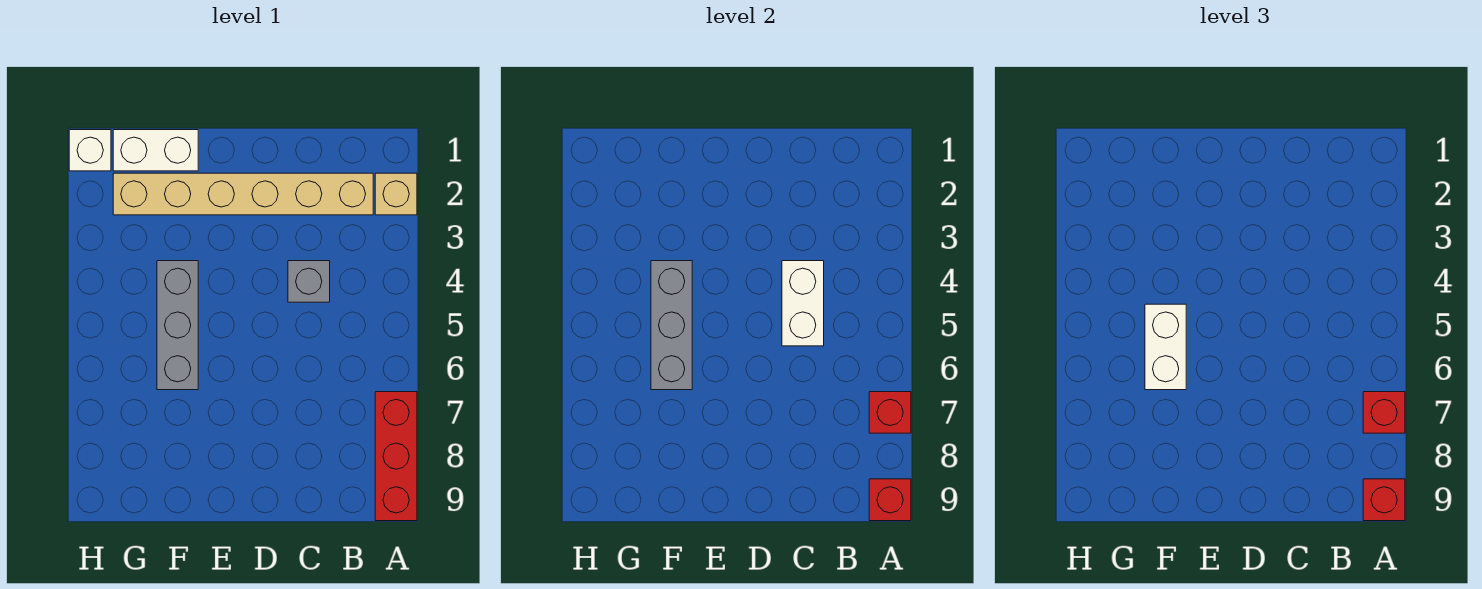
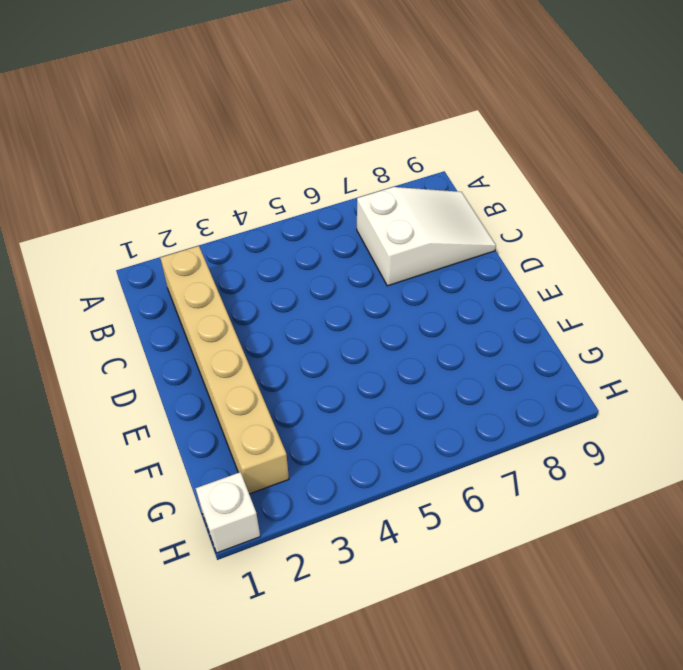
white 2x3 slope [357,187,496,286] -> none
none -> tan 1x1 brick [375,173,417,215]
none -> red 1x3 brick [375,392,417,521]
none -> grey 1x1 brick [288,261,330,302]

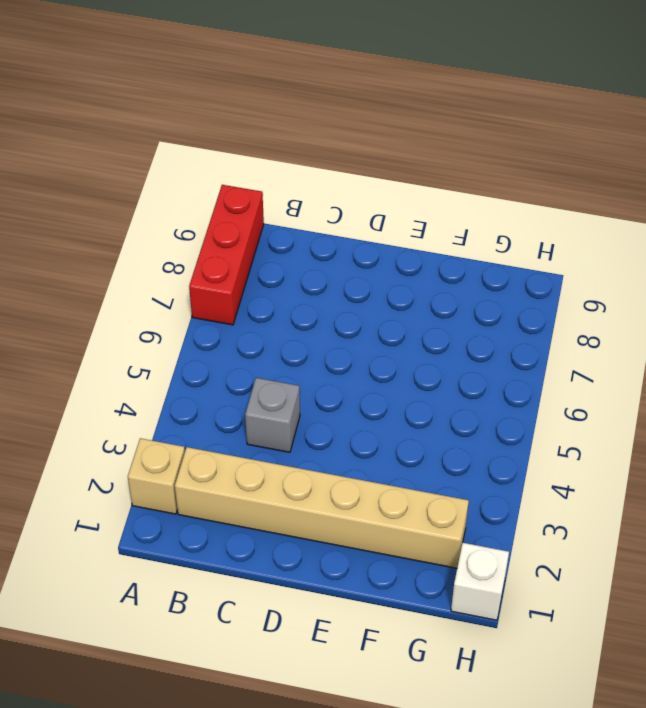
none -> white 1x2 brick [113,130,198,171]
none -> grey 1x3 brick [157,261,198,390]
none -> red 1x1 brick [869,392,911,433]

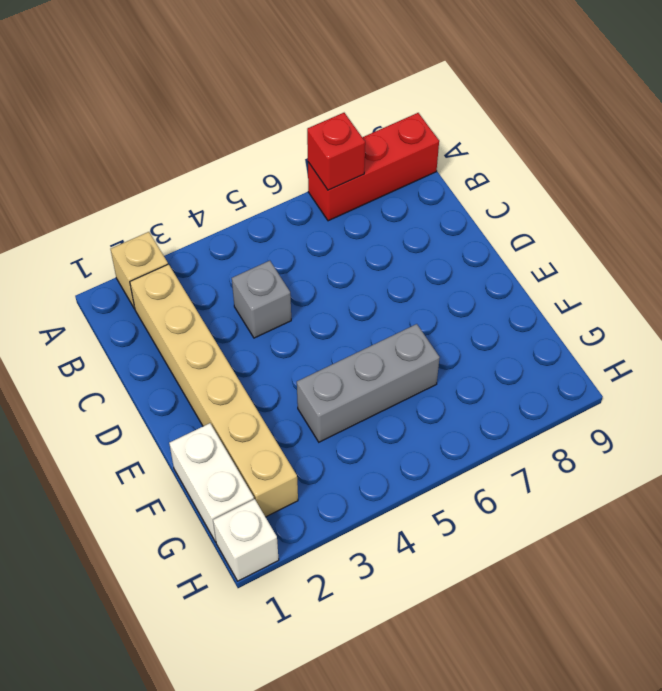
none -> red 1x1 brick [869,479,911,521]
none -> white 1x2 brick [782,261,824,346]
none -> grey 1x3 brick [651,261,692,390]

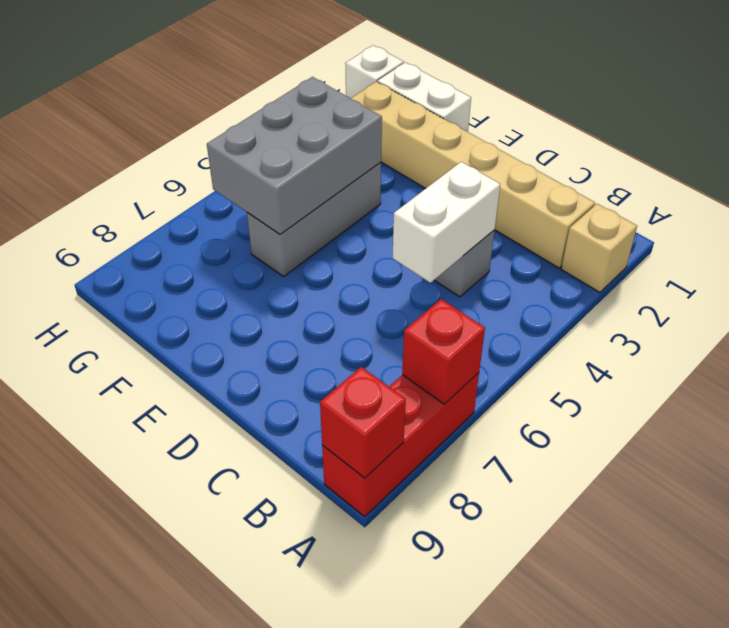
grey 2x3 brick [207,77,382,234] -> grey 1x3 brick [651,261,692,390]
none -> red 1x1 brick [1363,392,1405,433]
none -> red 1x1 brick [1363,479,1405,521]
none -> white 1x2 brick [1145,304,1186,390]

